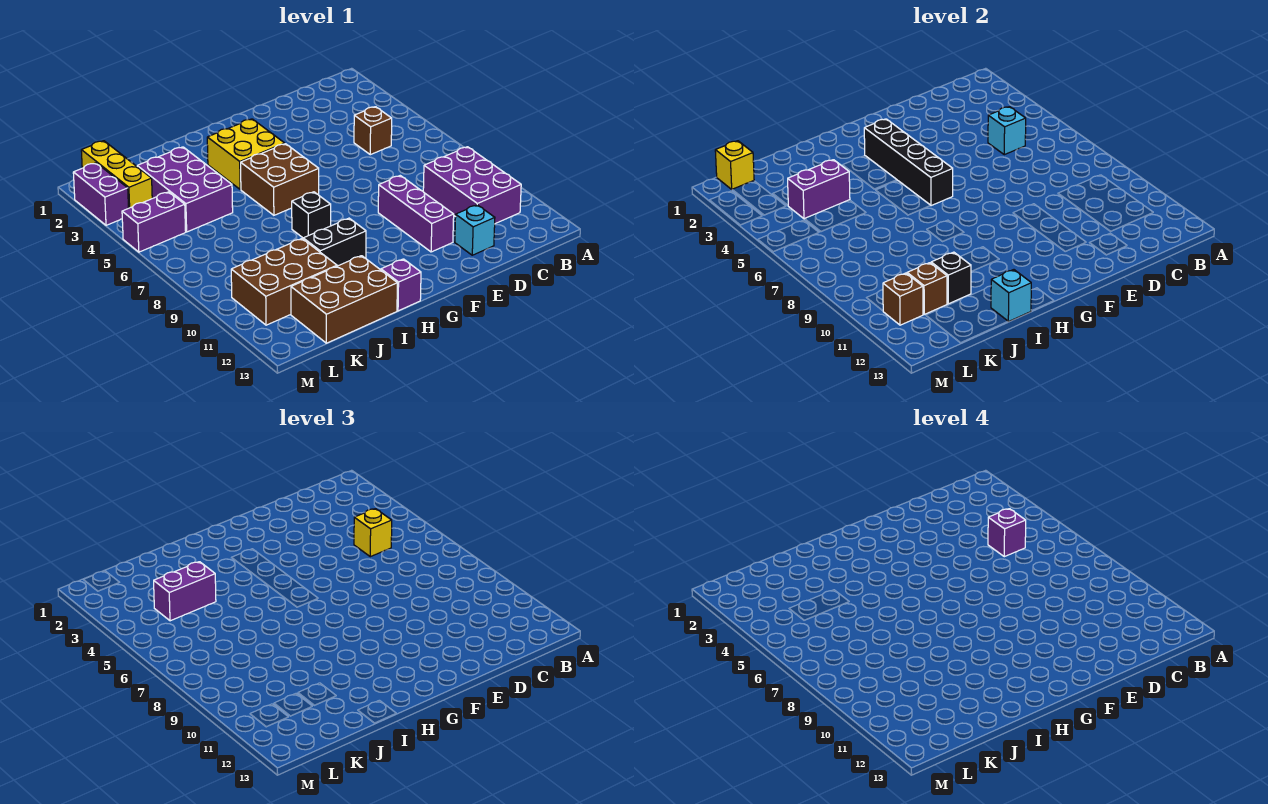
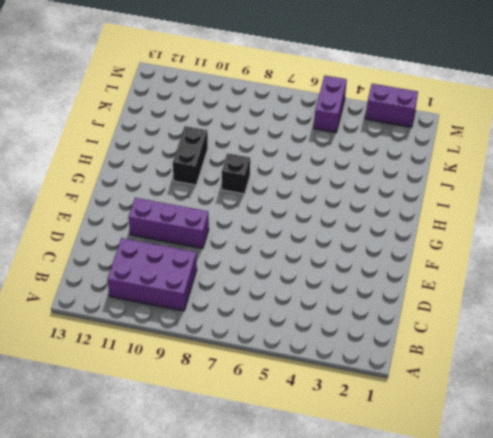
none -> brown 1x1 brick [354,107,392,155]
none -> cyan 1x1 brick [455,205,495,255]
none -> yellow 2x2 brick [207,119,285,190]

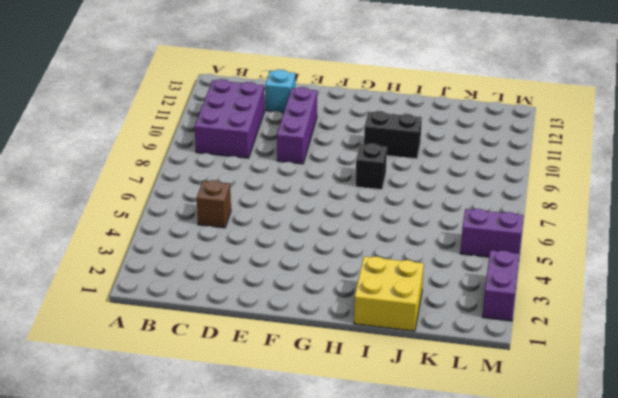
yellow 2x2 brick [354,256,424,331] -> yellow 2x2 brick moved to [207,119,285,190]
none -> brown 2x2 brick [241,144,319,215]
none -> purple 1x1 brick [381,259,421,311]
none -> brown 2x3 brick [291,256,397,343]

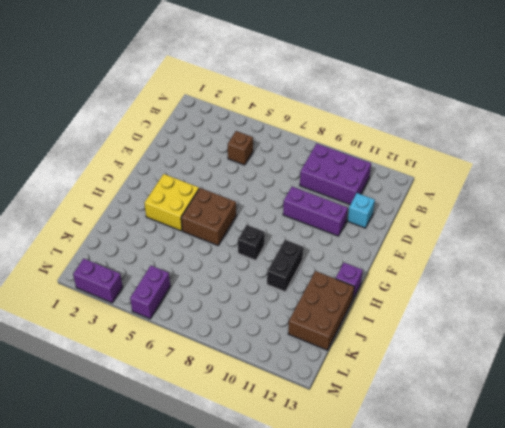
none -> purple 2x3 brick [137,147,233,232]
none -> brown 2x3 brick [231,239,337,325]
none -> yellow 1x3 brick [81,141,152,208]

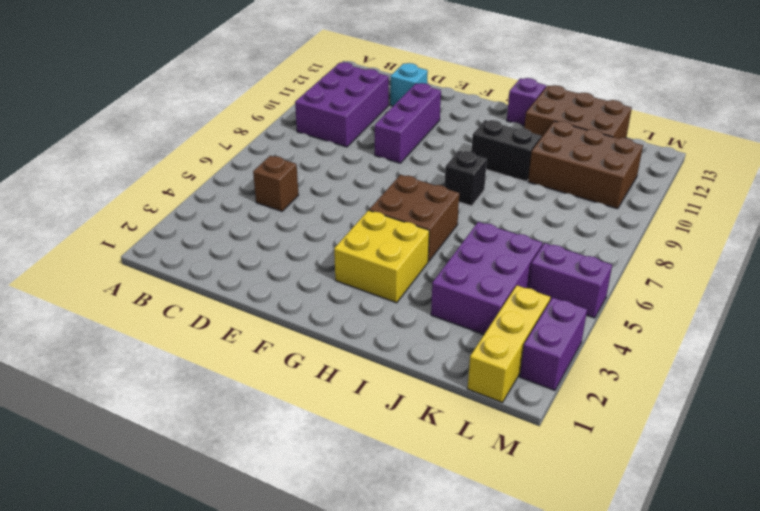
none -> cyan 1x1 brick [988,107,1026,155]
none -> black 1x4 brick [864,119,953,206]
none -> cyan 1x1 brick [991,270,1031,322]

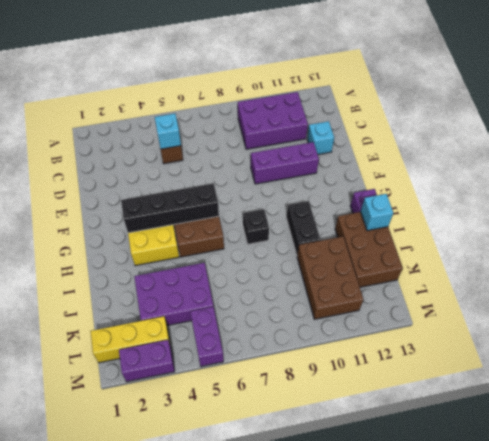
none -> purple 1x2 brick [788,160,850,219]
none -> black 1x1 brick [931,252,971,304]
none -> brown 1x1 brick [907,263,947,314]

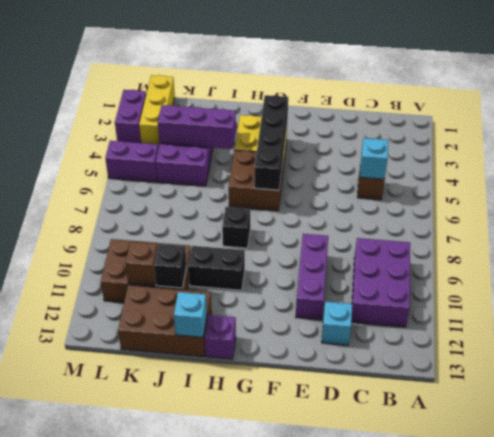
purple 1x3 brick [158,105,236,149] -> purple 1x2 brick [788,160,850,219]
none -> yellow 1x1 brick [715,141,754,189]
none -> brown 1x1 brick [883,273,923,325]
none -> yellow 1x1 brick [354,509,392,557]

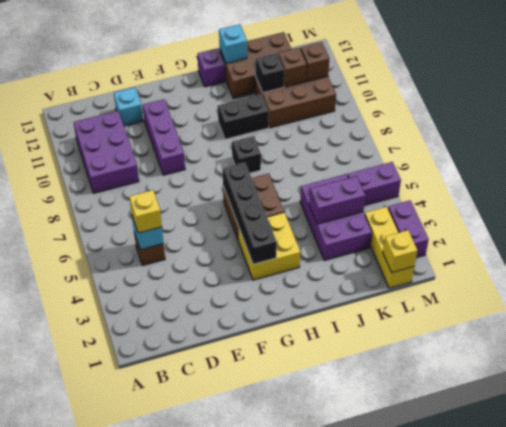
none -> purple 1x2 brick [154,562,216,621]
none -> purple 1x1 brick [988,509,1026,557]

